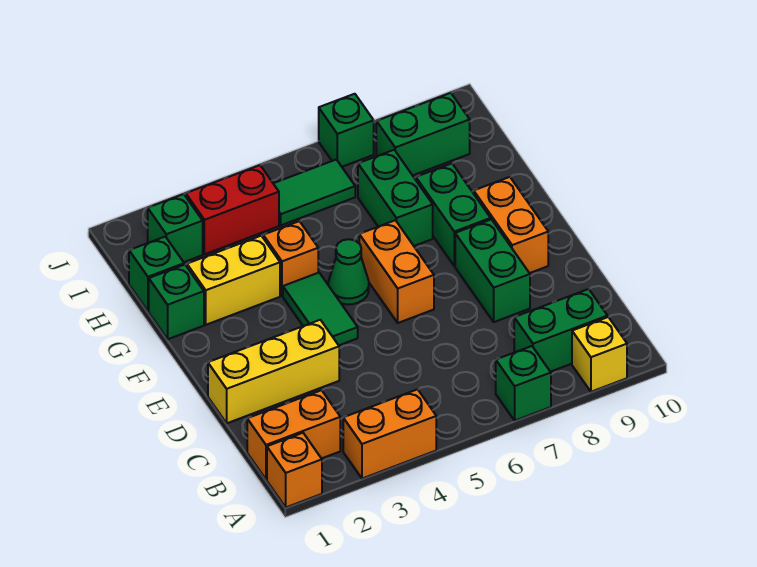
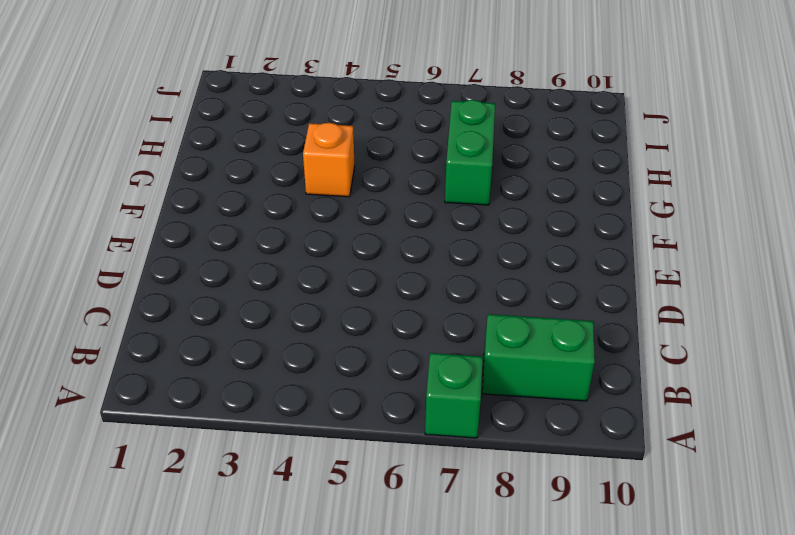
none -> orange 1x1 brick [267,433,322,507]
none -> orange 1x2 brick [343,389,436,479]
none -> yellow 1x1 brick [572,317,627,392]

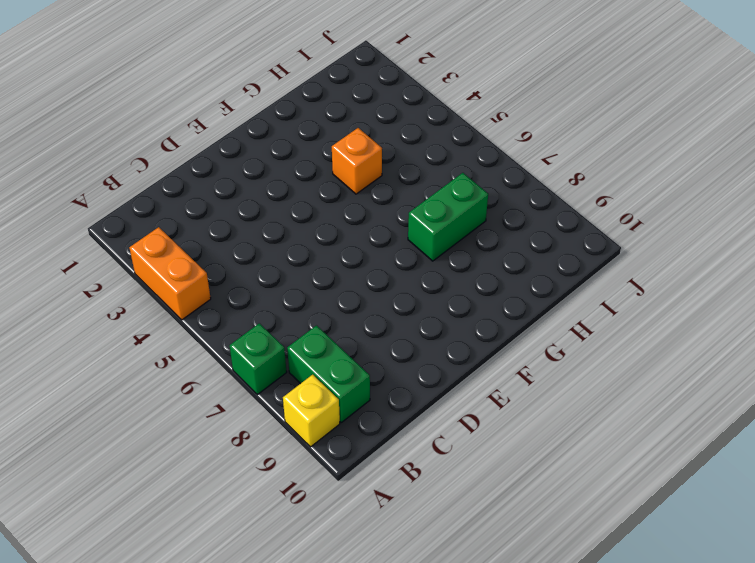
none -> orange 1x1 brick [267,433,322,507]
none -> orange 1x2 brick [247,390,340,479]
none -> yellow 1x3 brick [208,320,339,423]

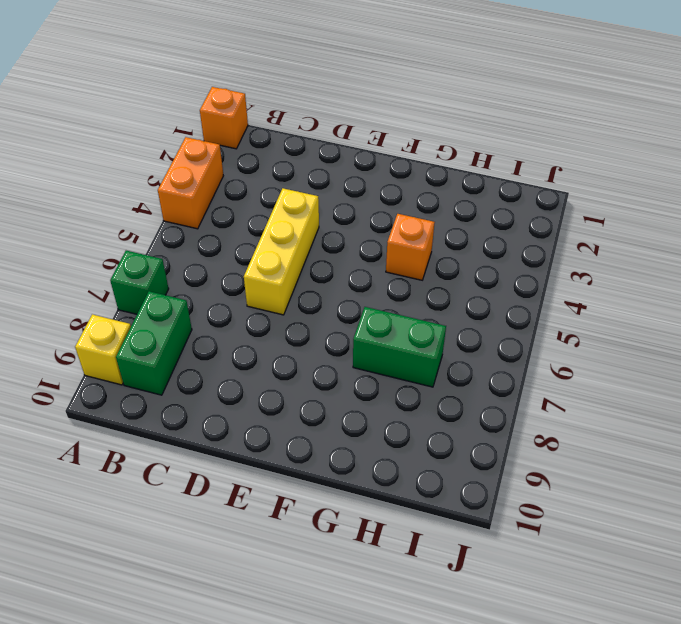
yellow 1x3 brick [244,188,319,315] -> yellow 1x3 brick moved to [208,320,339,423]
none -> orange 1x2 brick [247,390,340,479]
none -> green 1x2 brick [455,219,530,322]
none -> green 1x2 tile [283,273,358,345]

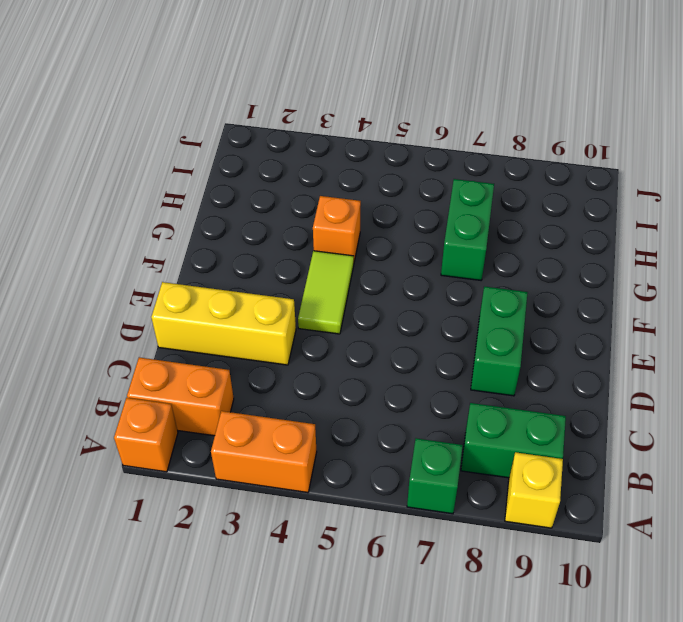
lime 1x2 tile [298,251,354,334] -> green 1x2 tile [283,273,358,345]
none -> orange 1x2 brick [359,220,434,323]
none -> orange 1x2 brick [474,177,548,273]
none -> green 1x1 cone [328,239,369,304]

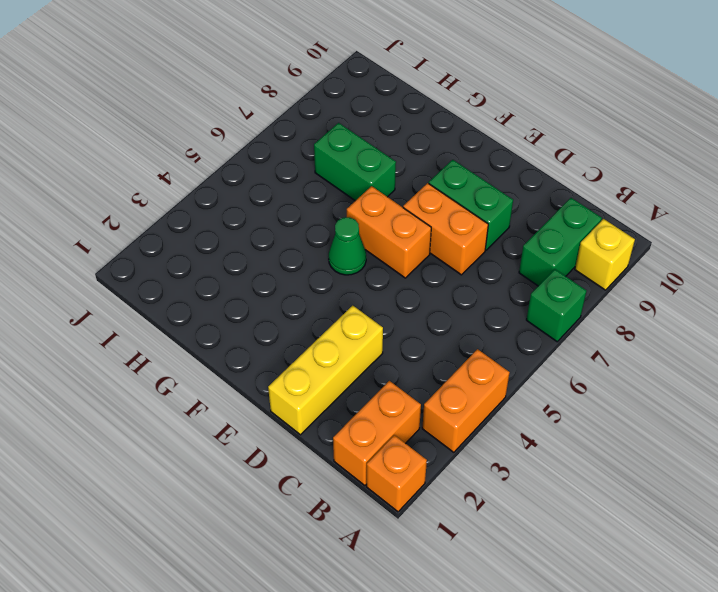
orange 1x2 brick [403,183,488,275] -> orange 1x2 brick moved to [474,177,548,273]
none -> green 1x2 tile [283,273,358,345]
none -> green 1x2 brick [416,163,491,266]
none -> green 1x1 brick [149,265,204,339]

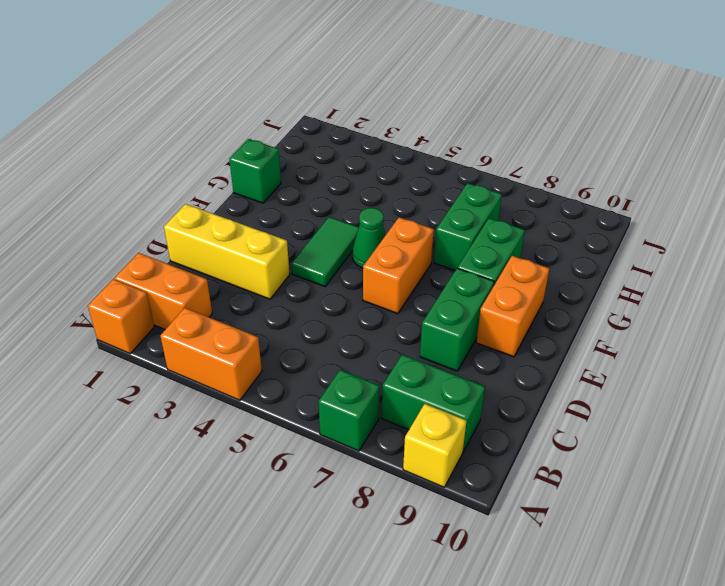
none -> yellow 1x2 brick [187,236,280,325]
none -> orange 1x1 brick [263,221,318,296]
none -> green 1x1 brick [129,237,184,311]

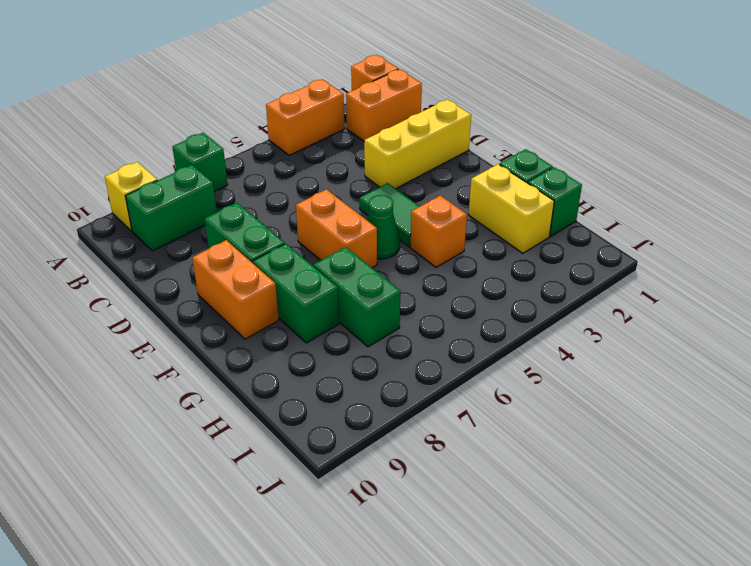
yellow 1x2 brick [469,164,554,253] -> yellow 1x2 brick turned to [187,236,280,325]
none -> green 1x1 brick [148,194,203,262]
none -> red 1x2 brick [186,165,279,254]
none -> green 1x2 tile [273,160,355,225]

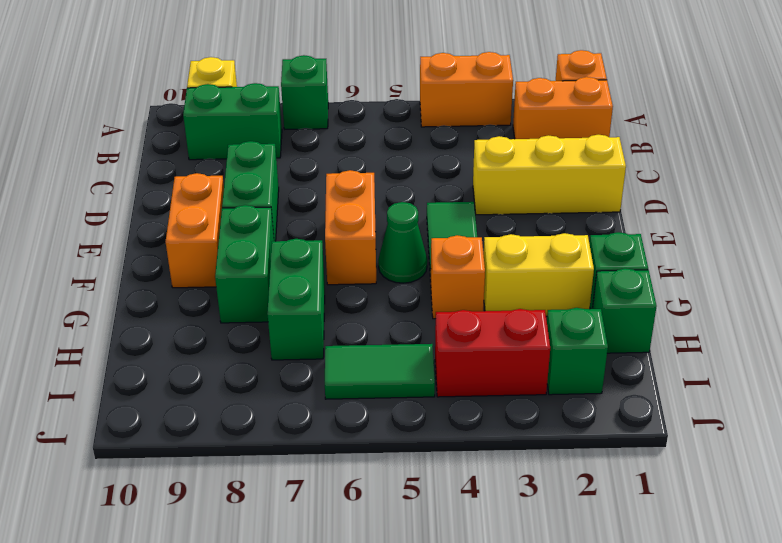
none -> green 1x2 brick [376,93,470,176]
none -> green 1x1 brick [319,94,374,167]

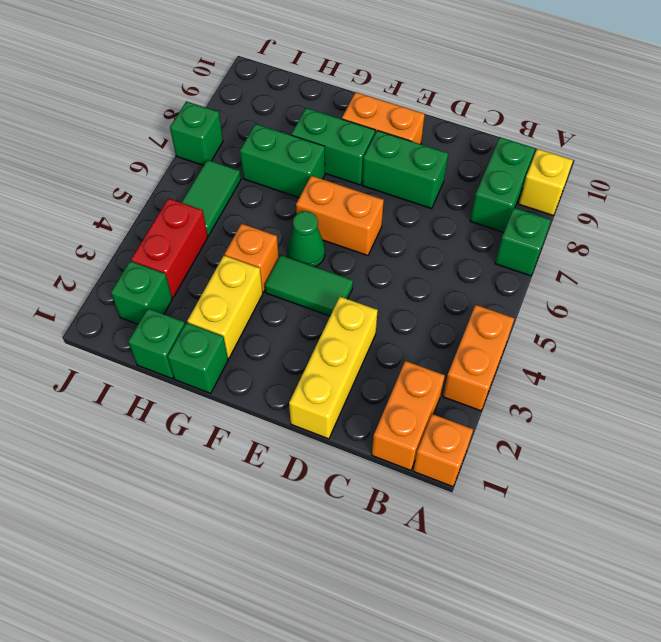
none -> green 1x2 brick [376,93,470,176]

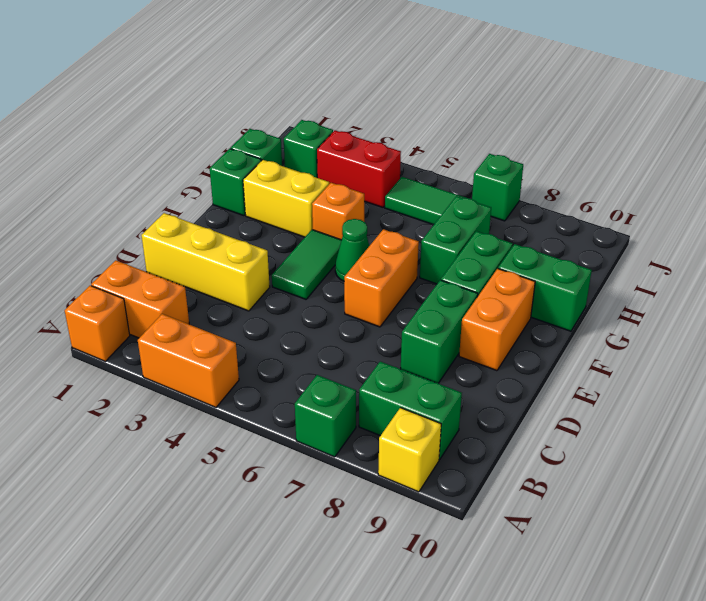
green 1x2 brick [498,244,592,331] -> green 1x2 brick moved to [376,93,470,176]

